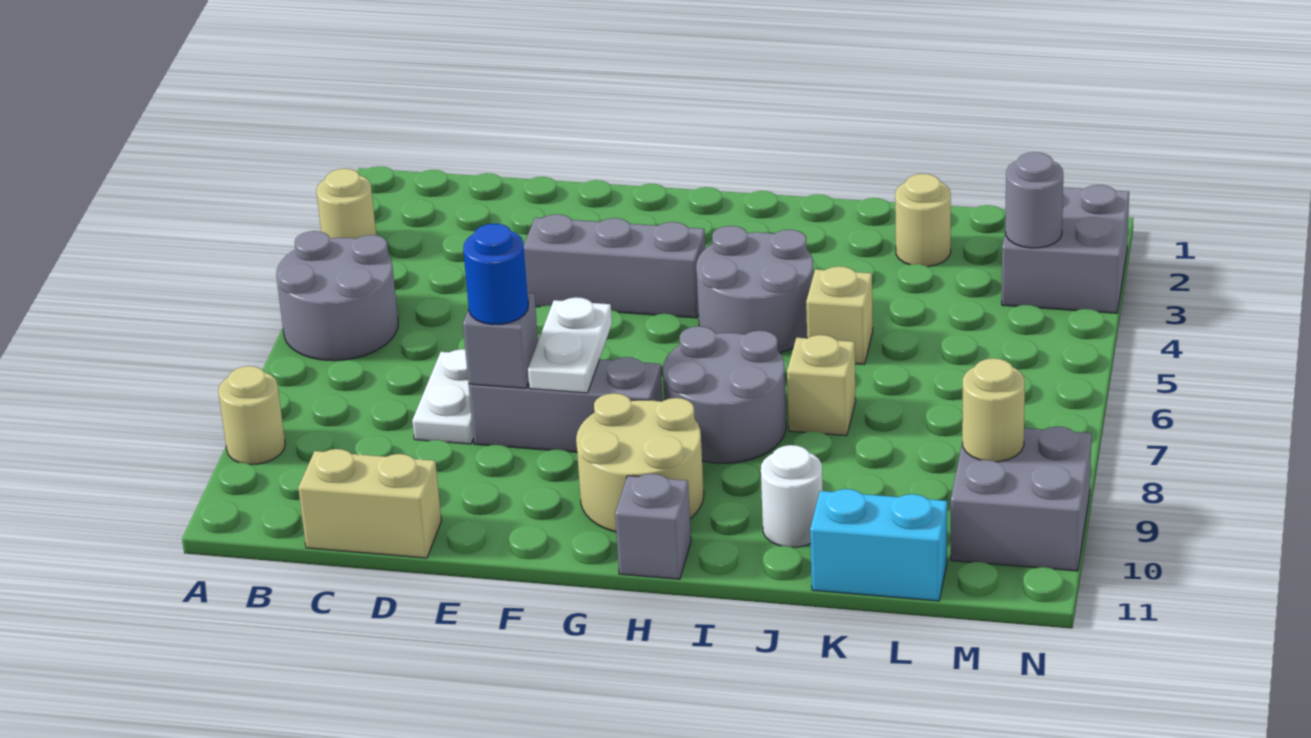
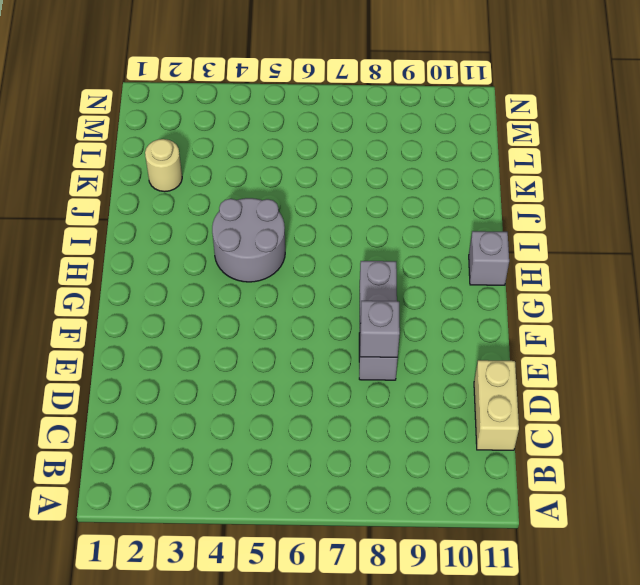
none -> tan 1x1 round brick [316,169,376,239]
none -> grey 2x2 round brick [276,231,398,361]
none -> tan 1x1 round brick [218,366,285,464]

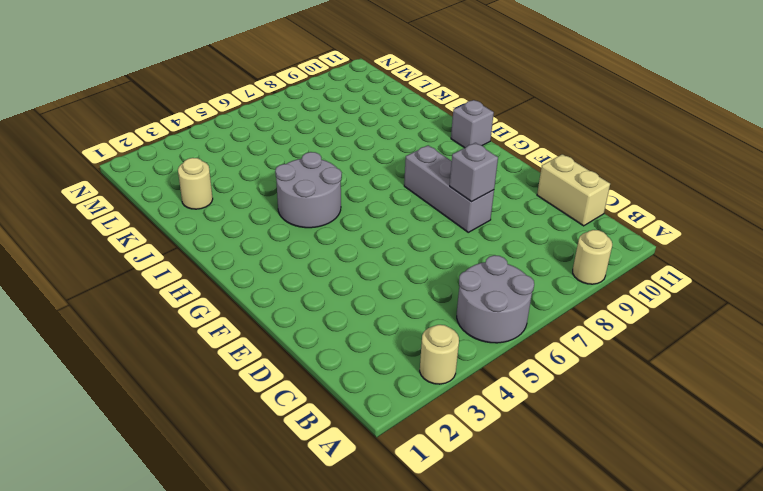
none -> white 1x2 plate [412,349,474,444]
none -> grey 1x3 brick [524,214,706,318]
none -> tan 2x2 round brick [576,393,704,532]

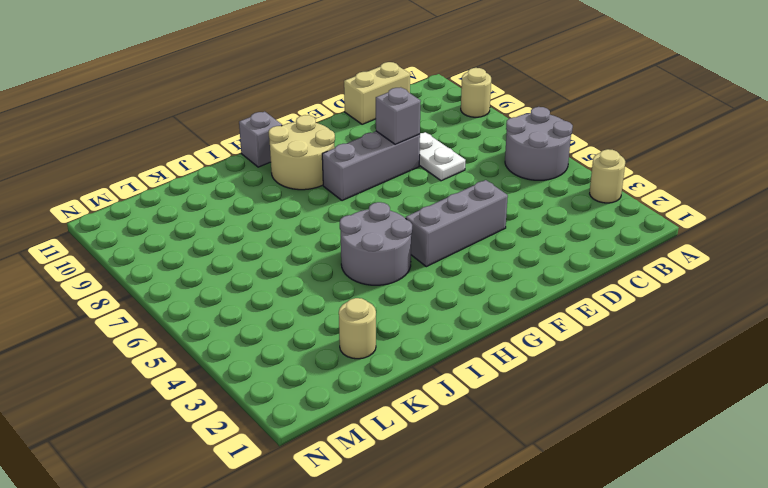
none -> grey 2x2 round brick [663,326,786,463]
none -> tan 1x1 brick [806,266,873,364]
none -> tan 1x1 brick [787,335,856,436]

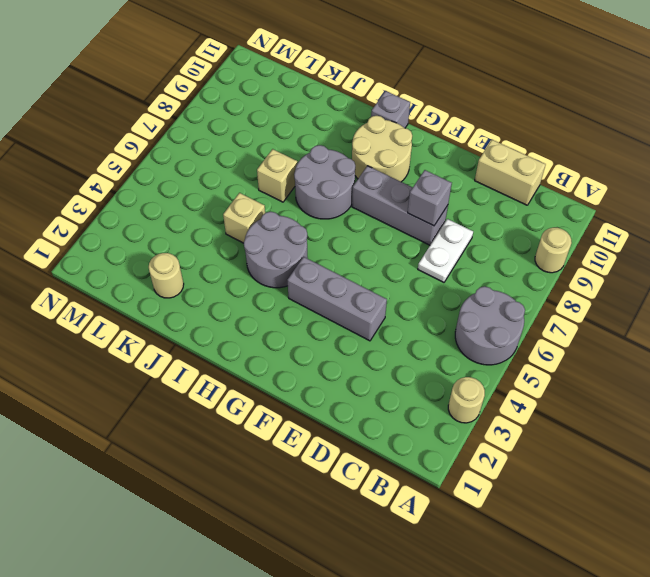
none -> white 1x1 round brick [761,445,823,547]
none -> cyan 1x2 brick [810,489,947,601]
none -> grey 2x2 brick [1002,185,1129,313]

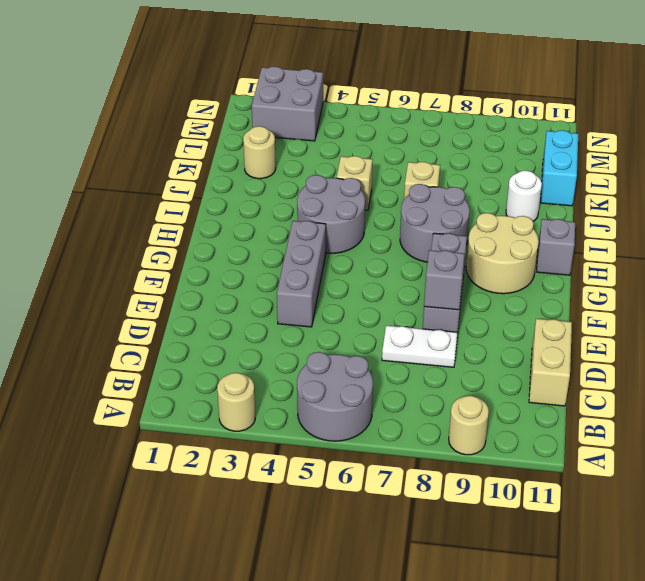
none -> grey 2x2 brick [951,426,1092,571]
none -> white 1x2 plate [528,297,612,393]
none -> grey 1x1 round brick [1005,152,1063,248]

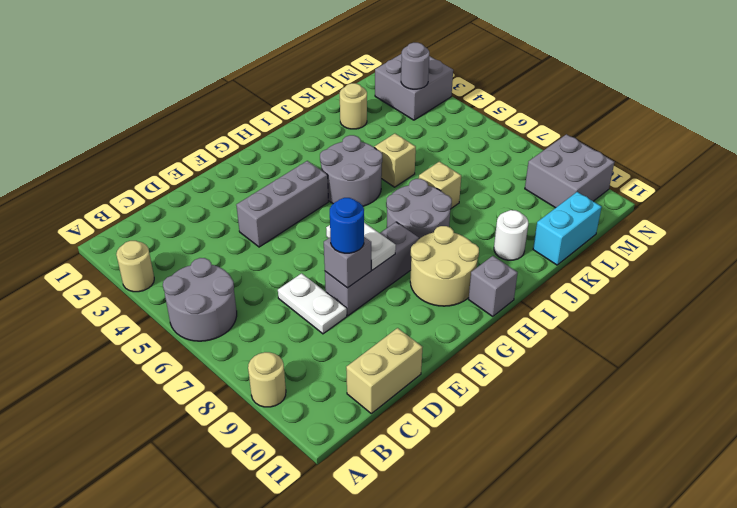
none -> tan 1x1 round brick [962,358,1025,462]

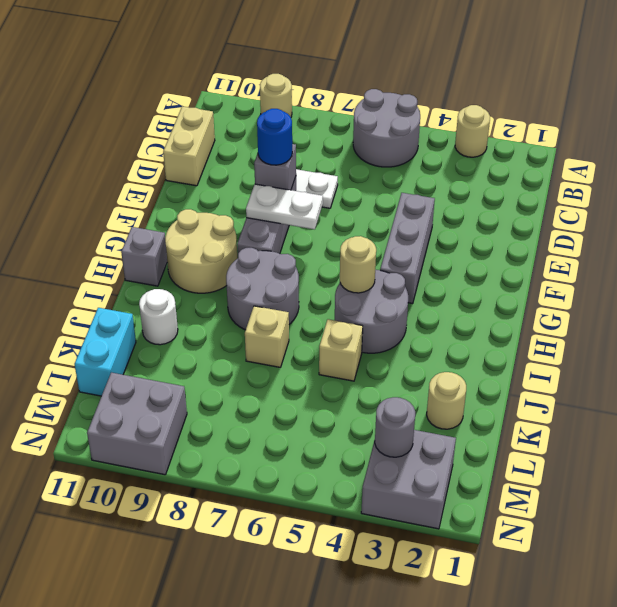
tan 1x1 round brick [340,236,376,293] -> tan 1x1 round brick moved to [962,358,1025,462]

